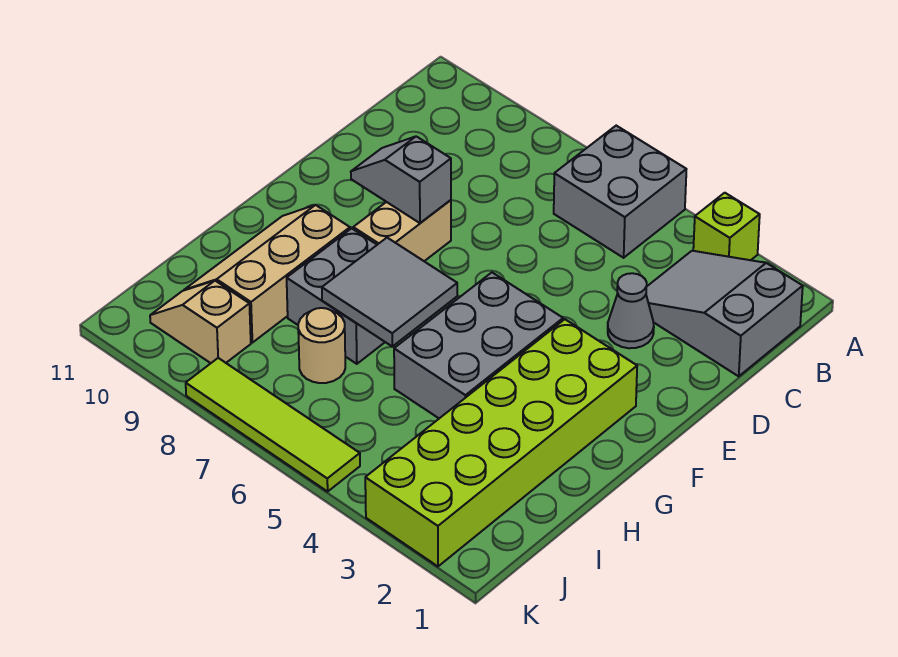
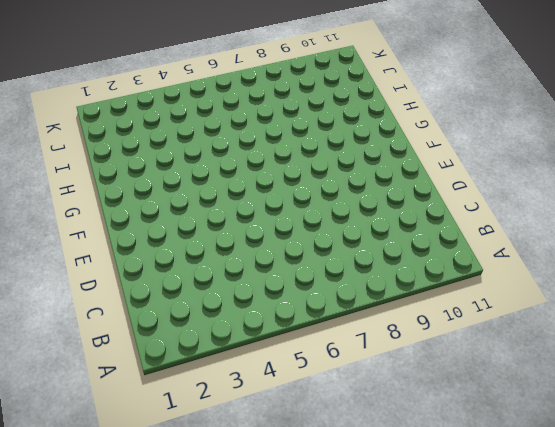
none -> lime 1x1 brick [693,193,760,260]
none -> grey 2x2 brick [554,126,686,258]
none -> grey 2x3 slope [646,251,803,376]

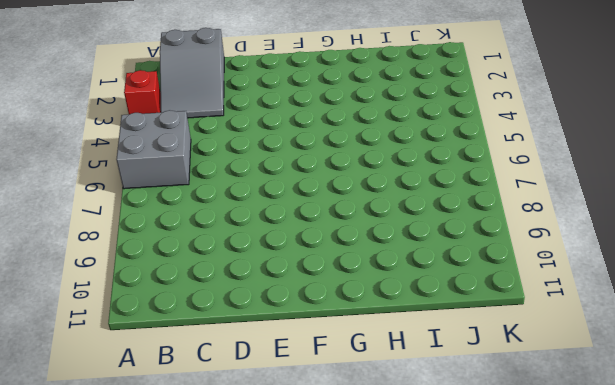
red 1x1 brick [124,70,161,114] -> lime 1x1 brick [693,193,760,260]
none -> grey 1x1 cone [608,273,654,348]
none -> tan 1x2 brick [353,200,451,261]
none -> lime 2x6 brick [365,319,637,566]

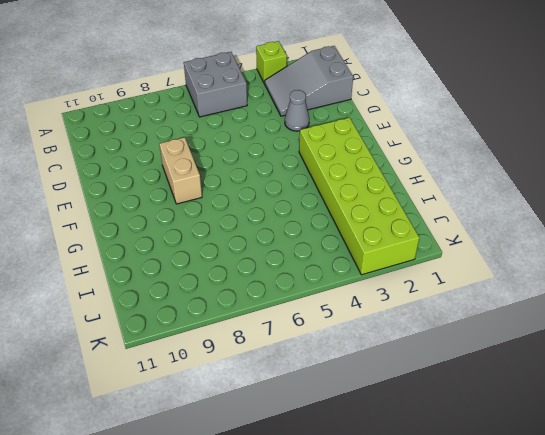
none -> grey 2x3 brick [394,273,563,418]
none -> grey 2x2 brick [287,228,385,364]
none -> tan 2x3 slope [185,205,350,343]

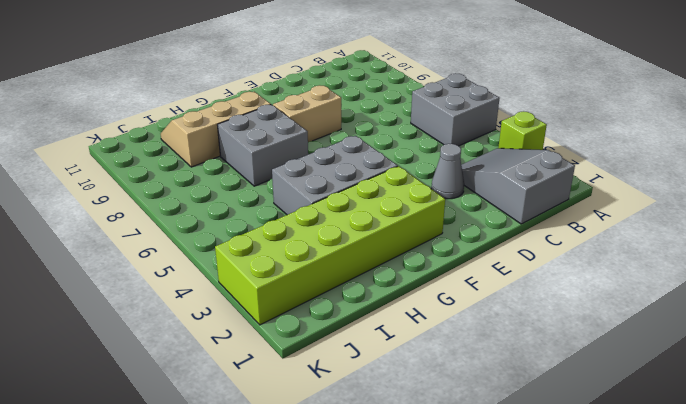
none -> tan 1x1 round brick [298,308,345,383]
none -> tan 1x2 slope [150,281,251,363]
none -> lime 1x4 tile [186,358,360,491]

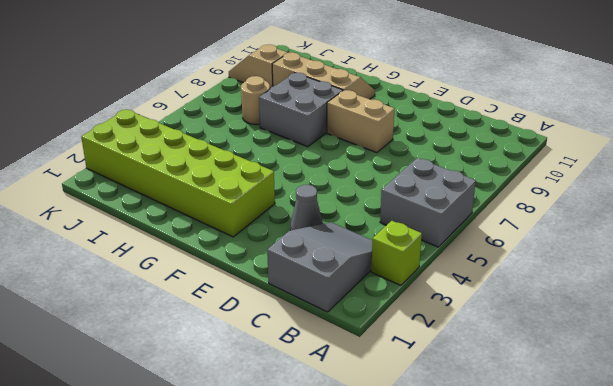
tan 1x2 slope [229,44,287,89] -> tan 1x2 slope turned to [150,281,251,363]
none -> grey 2x3 brick [394,273,563,418]
none -> lime 1x4 tile [186,358,360,491]
none -> grey 1x2 slope [351,136,451,223]

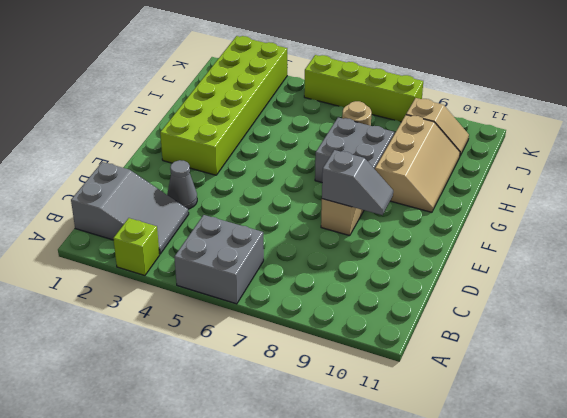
lime 1x4 brick [304,55,423,122] -> lime 1x4 tile [186,358,360,491]
none -> grey 2x3 brick [394,273,563,418]
none -> grey 2x2 tile [322,238,457,346]

